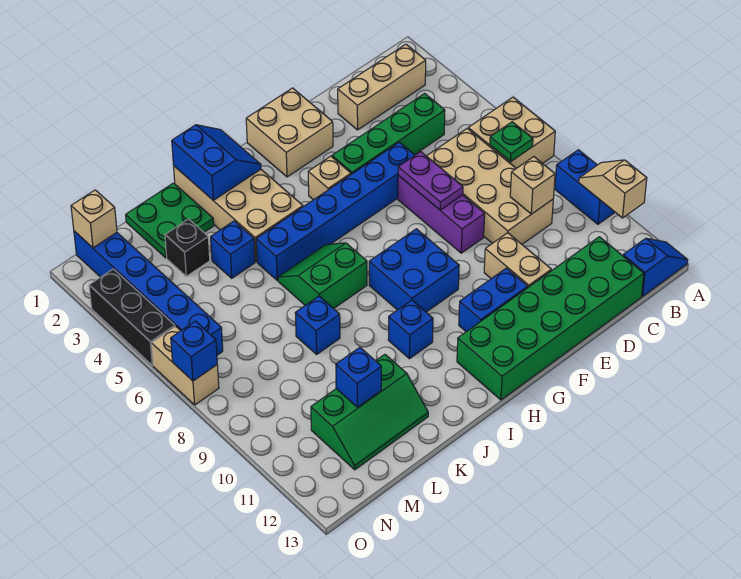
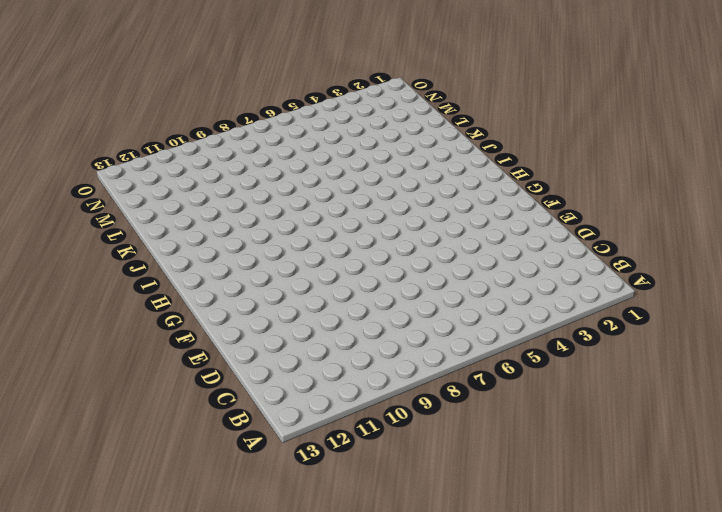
none -> tan 2x2 brick [468,97,555,168]
none -> blue 1x2 brick [555,150,615,224]
none -> blue 1x2 slope [623,238,688,296]
none -> tan 1x3 brick [338,44,426,130]

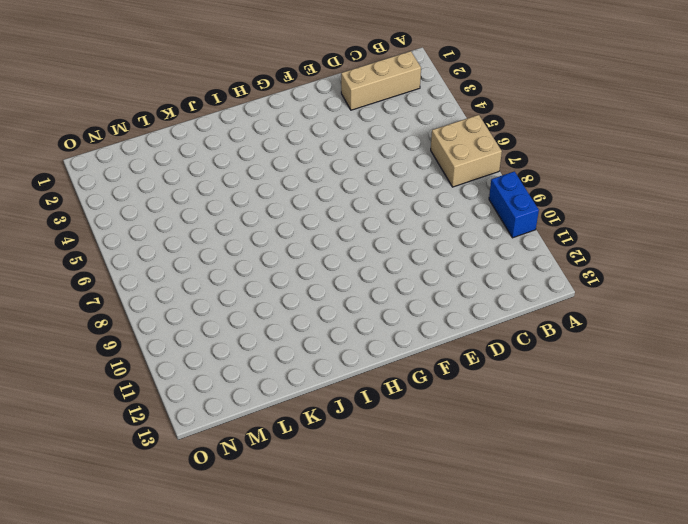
none -> blue 1x2 slope [623,238,688,296]
none -> green 1x4 brick [332,94,445,174]
none -> tan 2x4 brick [427,128,553,244]
none -> green 2x6 brick [457,237,644,400]

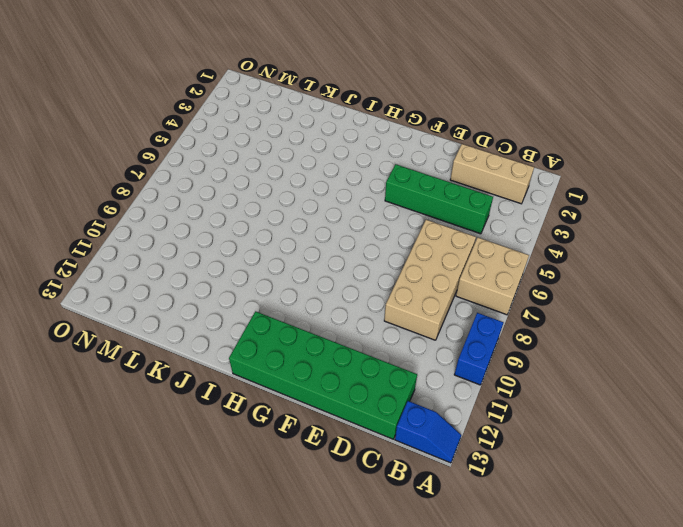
none -> blue 1x6 brick [256,142,415,280]
none -> purple 1x3 brick [398,175,485,253]
none -> tan 1x2 brick [484,233,551,287]
none -> tan 2x2 brick [246,88,333,177]

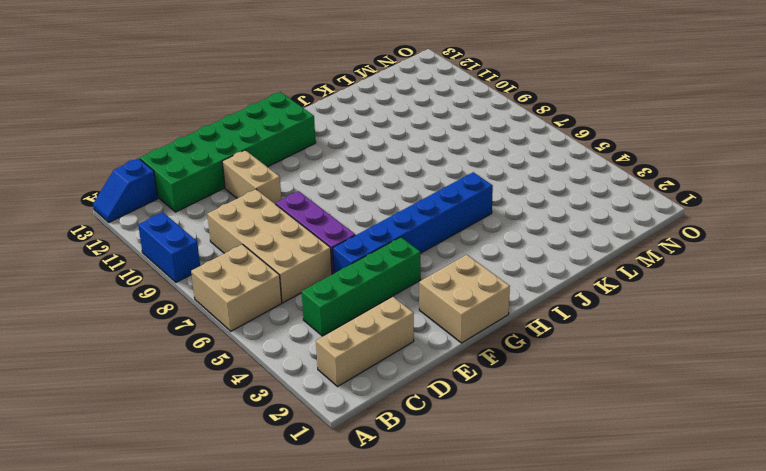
none -> blue 1x2 brick [459,268,528,332]
none -> tan 1x1 brick [308,156,351,200]
none -> blue 2x2 brick [369,229,459,312]
none -> tan 2x4 brick [174,166,303,262]

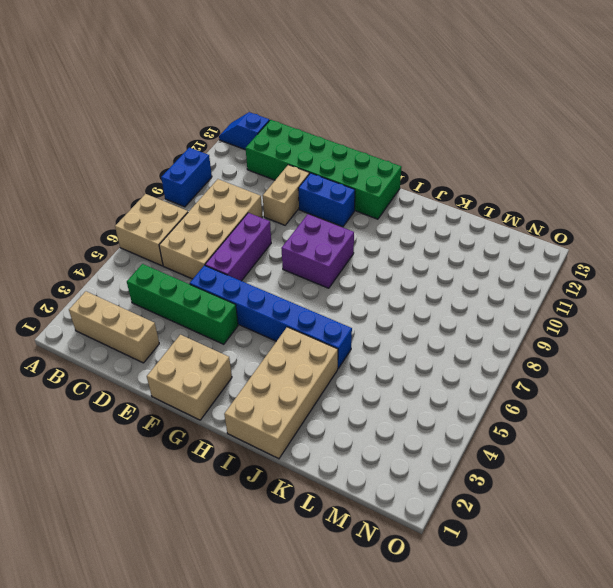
purple 2x2 brick [281,214,354,288] -> blue 2x2 brick [369,229,459,312]
none -> tan 1x1 brick [308,156,351,200]
none -> green 2x2 slope [278,243,367,309]
none -> blue 1x1 brick [388,300,433,359]
none -> green 2x2 plate [126,183,214,258]

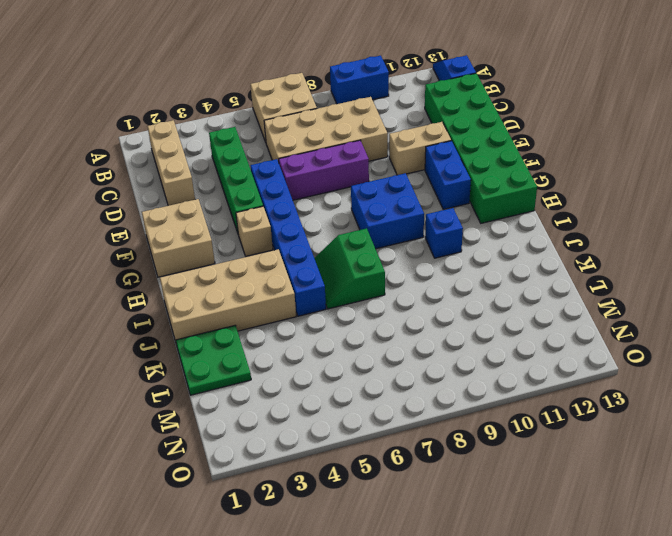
none -> blue 1x1 brick [211,221,255,278]
none -> blue 1x1 brick [295,296,340,354]
none -> green 2x3 slope [311,354,428,470]
none -> black 1x1 brick [165,219,210,276]

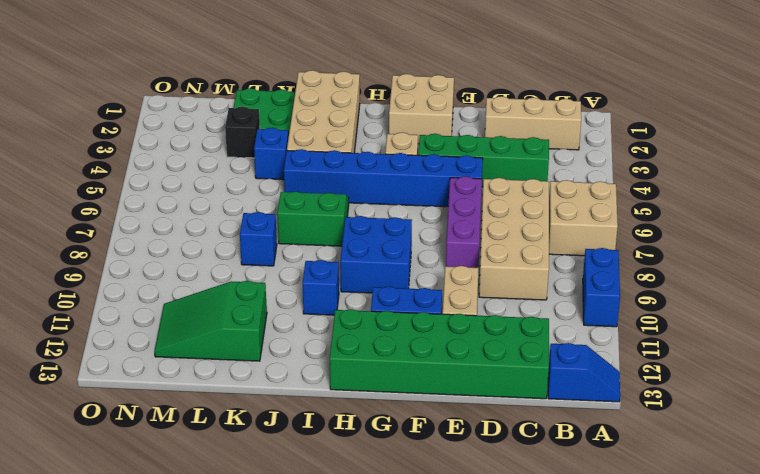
green 2x3 slope [155,281,267,361] -> green 2x3 slope turned to [311,354,428,470]
none -> blue 1x6 brick [74,231,223,355]
none -> black 1x3 brick [89,269,175,366]
none -> tan 1x2 brick [151,326,219,405]
none -> tan 1x2 slope [579,160,647,218]

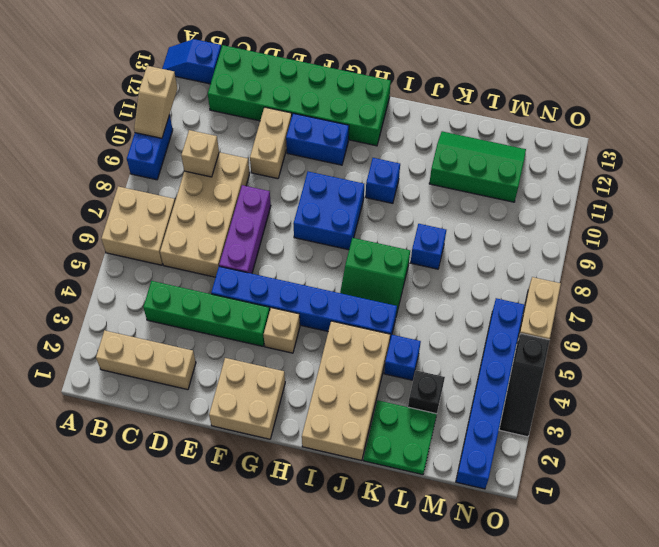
black 1x3 slope [499,333,550,437] -> black 1x3 brick [89,269,175,366]
none -> green 1x1 plate [490,122,533,162]
none -> purple 1x2 plate [398,152,463,210]
none -> blue 2x2 slope [172,125,261,200]
none -> blue 1x1 brick [336,347,381,407]

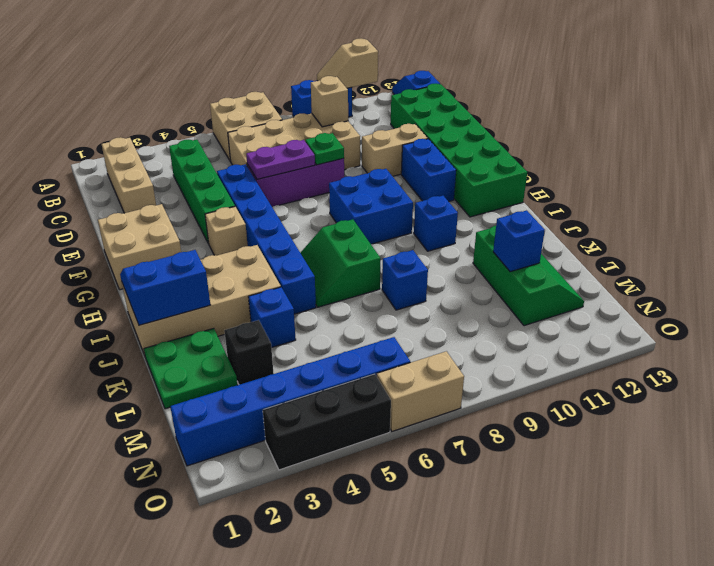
green 1x1 plate [305,133,344,165] -> green 1x1 plate moved to [490,122,533,162]
none -> tan 1x1 brick [71,190,117,248]
none -> blue 1x1 brick [171,321,217,381]

